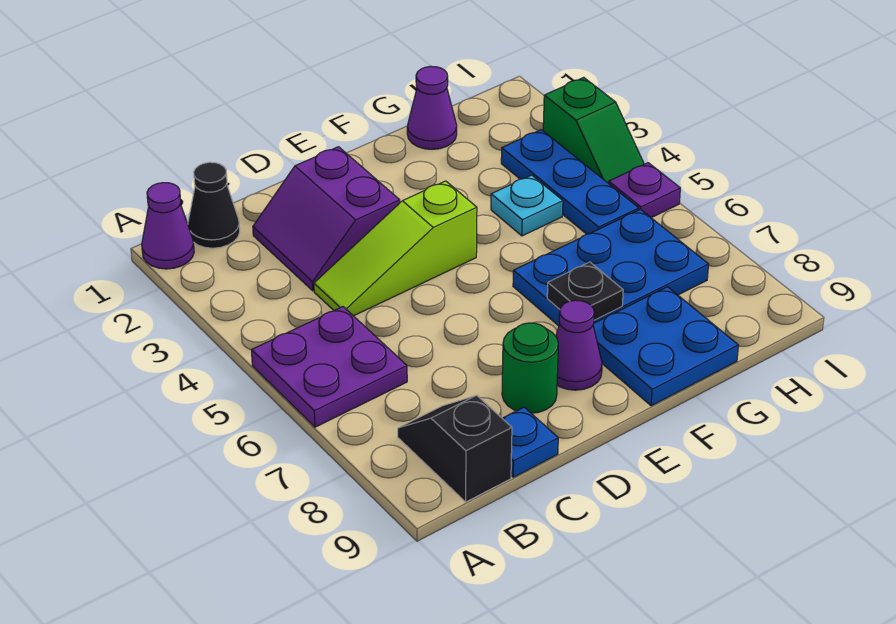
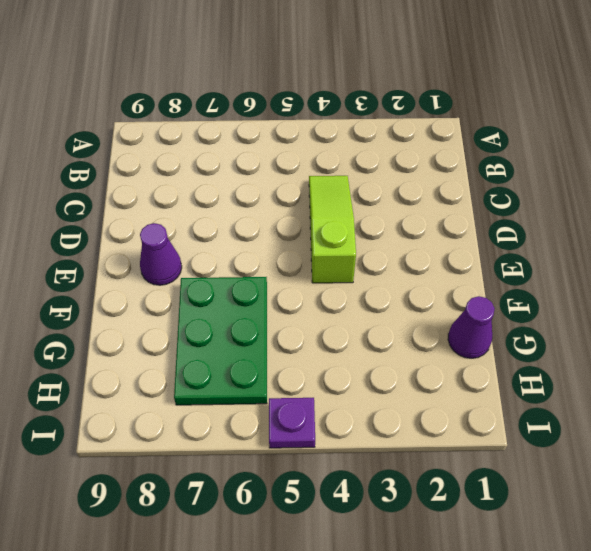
green 2x3 plate [174,277,267,405] -> blue 2x3 plate [513,209,709,326]
none -> purple 1x1 cone [142,183,194,269]
none -> purple 2x2 plate [251,307,407,427]
none -> black 1x1 cone [188,162,240,248]

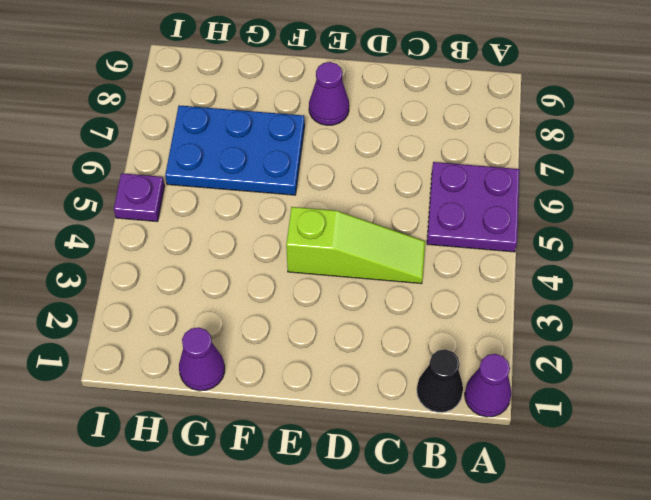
none -> black 1x2 slope [398,395,512,502]
none -> purple 2x2 slope [253,147,400,291]
none -> blue 1x1 plate [502,407,558,477]

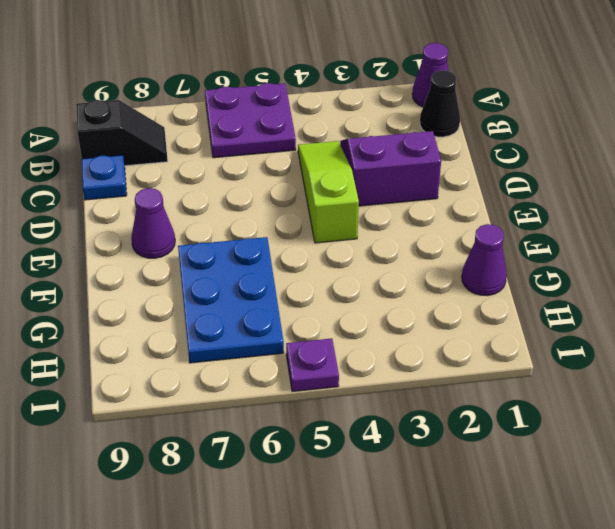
none -> green 1x1 round brick [502,323,558,413]
none -> blue 2x2 plate [593,287,738,406]
none -> cyan 1x1 plate [491,175,563,236]

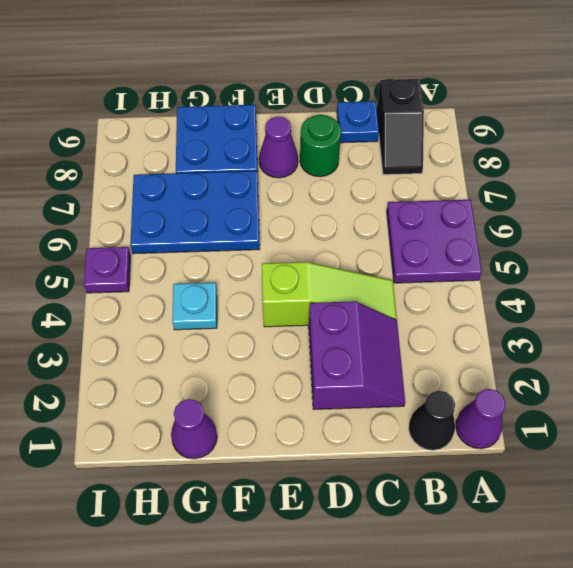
none -> blue 1x3 plate [501,130,639,234]
none -> green 1x2 slope [543,77,644,183]
none -> black 1x1 plate [547,262,623,320]

